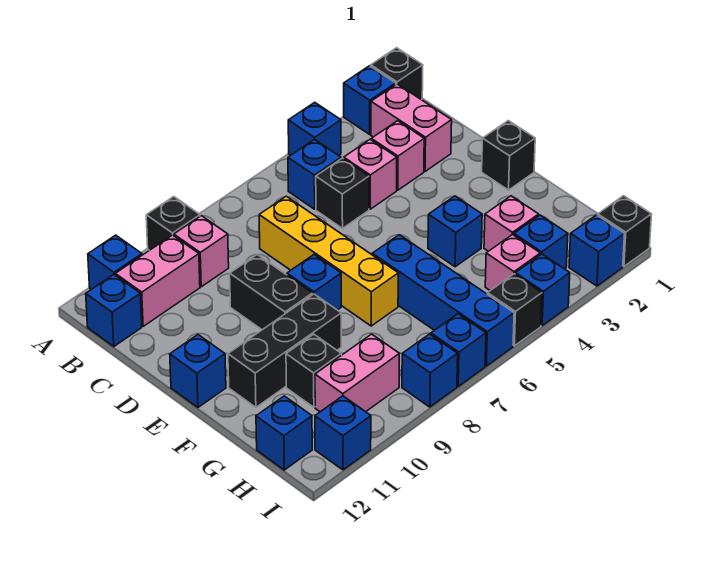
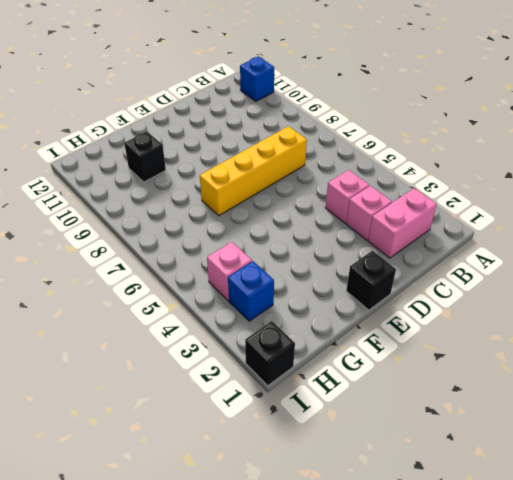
none -> black 1x1 brick [371,48,423,100]
none -> blue 1x1 brick [344,66,396,134]
none -> blue 1x1 brick [288,102,341,155]
none -> black 1x1 brick [146,197,200,250]

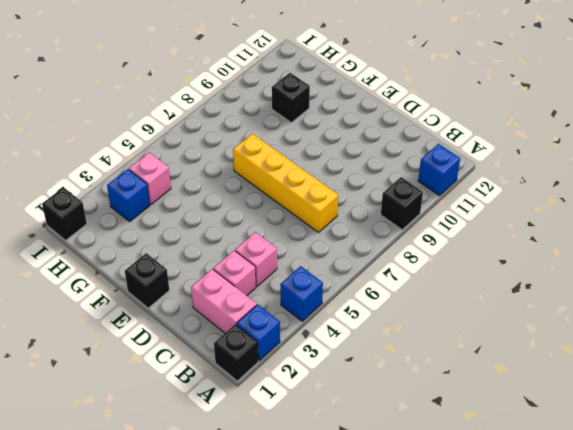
none -> blue 1x1 brick [288,139,341,209]
none -> pink 1x1 brick [174,216,229,287]
none -> pink 1x2 brick [115,235,200,326]
none -> blue 1x1 brick [86,275,142,346]

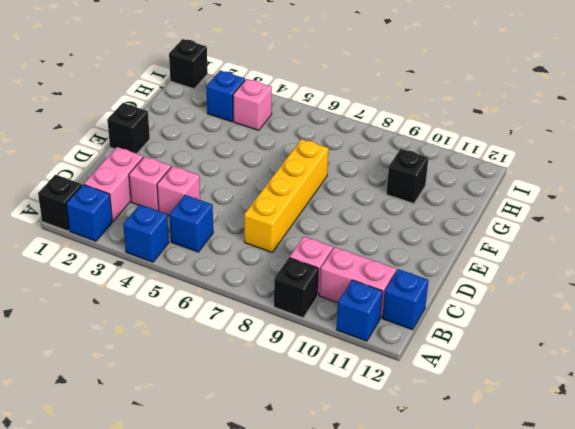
none -> black 1x1 brick [316,158,369,228]
none -> black 1x2 brick [230,255,313,330]
none -> blue 1x1 brick [287,255,341,310]
none -> blue 1x1 brick [170,335,226,407]

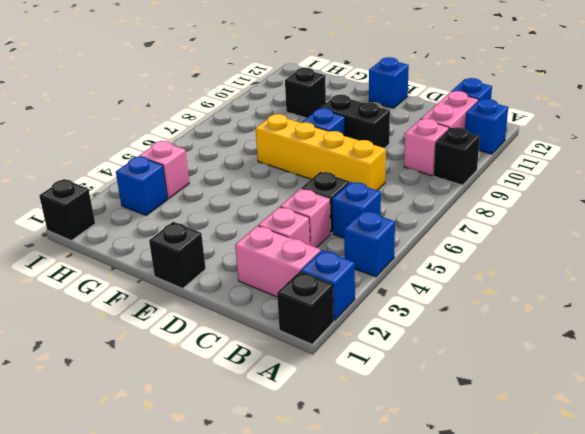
none -> blue 1x1 brick [428,196,482,267]
none -> blue 1x4 brick [372,235,514,366]
none -> black 1x3 brick [228,294,341,407]
none -> pink 1x1 brick [484,196,539,251]

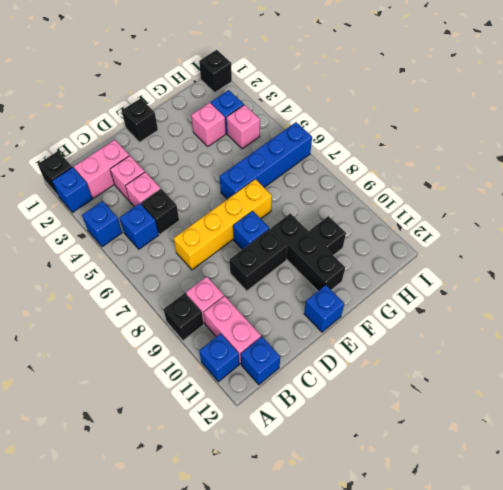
none -> blue 1x1 brick [428,196,482,267]
none -> pink 1x2 brick [315,334,400,412]
none -> blue 1x1 brick [256,396,312,470]
none -> blue 1x1 brick [569,215,624,286]

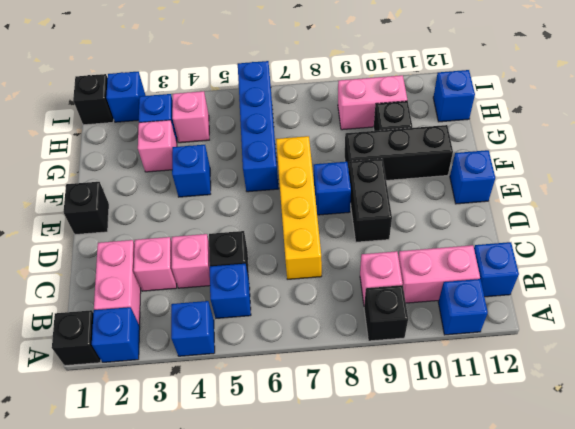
none -> blue 1x1 brick [515,254,570,326]
none -> black 1x1 brick [487,274,542,346]
none -> blue 1x1 brick [431,314,486,386]
none -> blue 1x1 brick [402,334,458,407]

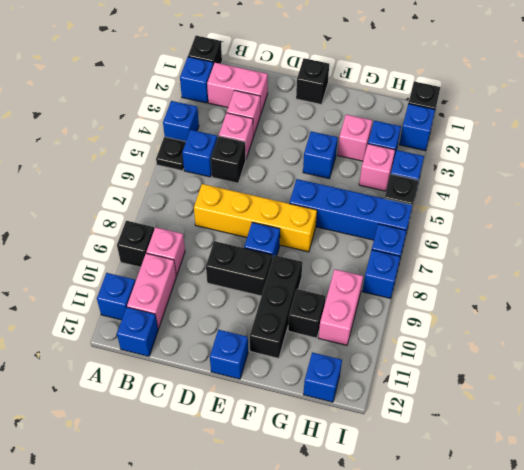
black 1x1 plate [156,137,186,171] -> none
none -> blue 1x1 brick [315,396,371,470]

